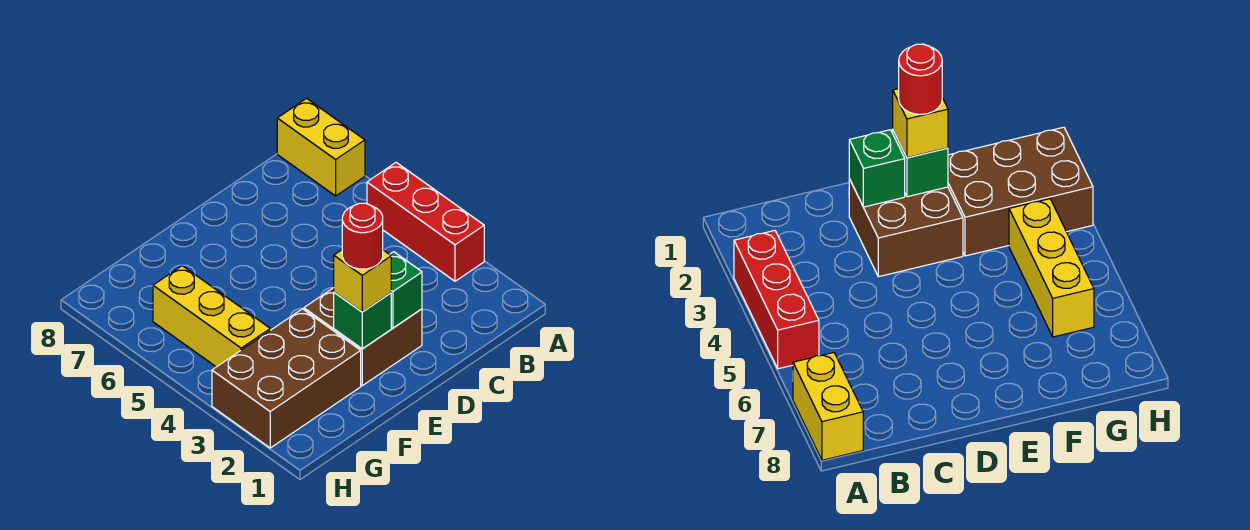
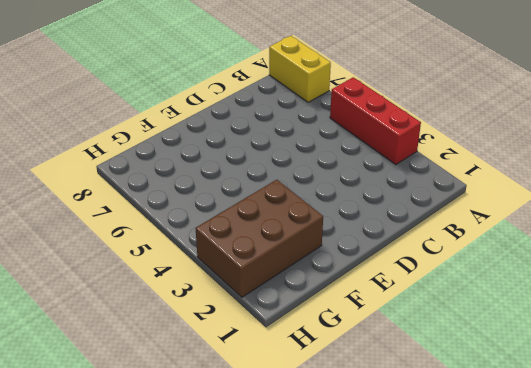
none -> brown 2x2 brick [304,288,422,386]
none -> yellow 1x3 brick [153,266,270,367]

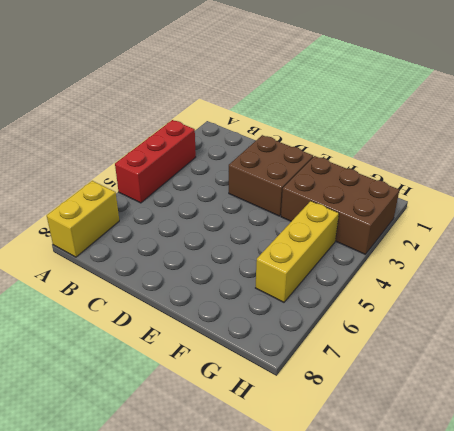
none -> green 1x1 brick [390,252,422,328]
none -> green 1x1 brick [334,292,391,349]

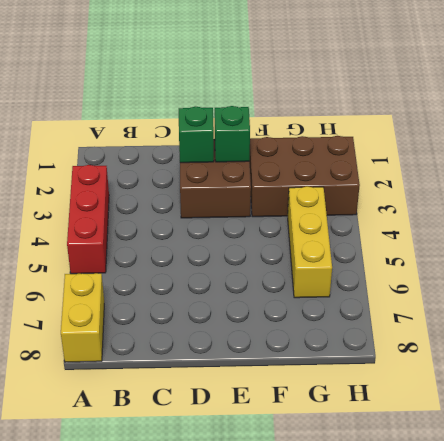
none -> yellow 1x1 brick [334,250,391,312]
none -> red 1x1 round brick [342,203,383,269]

